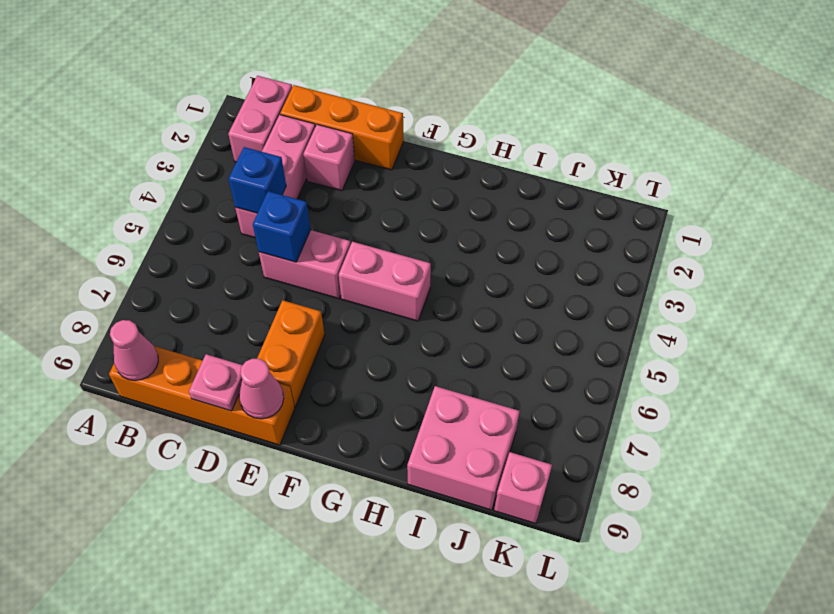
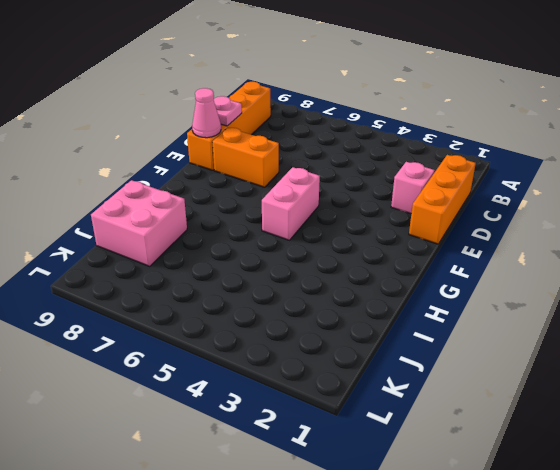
none -> pink 1x2 brick [228,76,292,162]
none -> pink 1x3 brick [235,115,315,238]
none -> pink 1x2 brick [259,230,351,299]

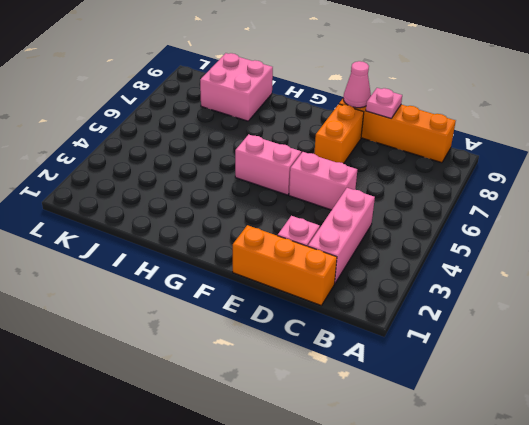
none -> pink 1x2 brick [228,76,292,162]
none -> pink 1x1 brick [494,452,552,524]
none -> pink 1x1 cone [110,320,158,381]

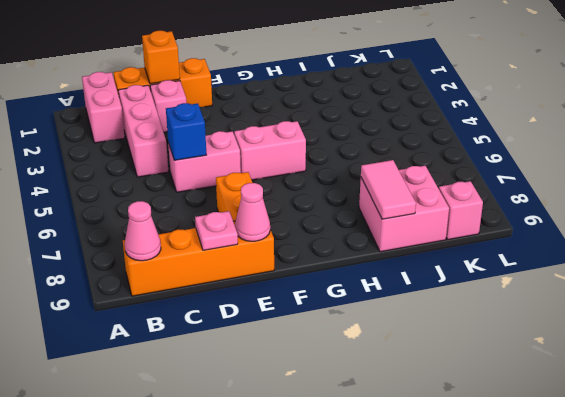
orange 1x1 brick [142,31,180,84] -> none
pink 1x2 tile [361,160,416,219] -> none
none -> blue 1x1 brick [229,147,286,213]

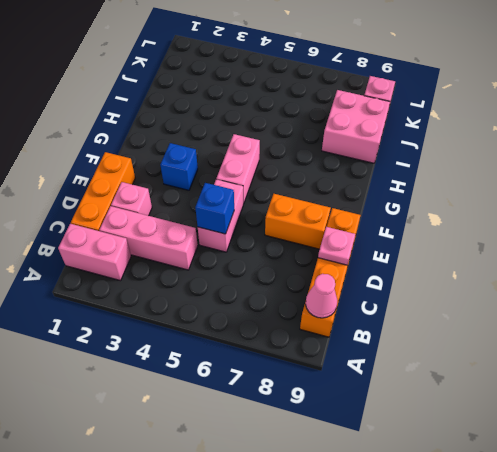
blue 1x1 brick [160,143,198,190] -> blue 1x1 brick moved to [229,147,286,213]
none -> pink 1x1 cone [239,359,284,419]

